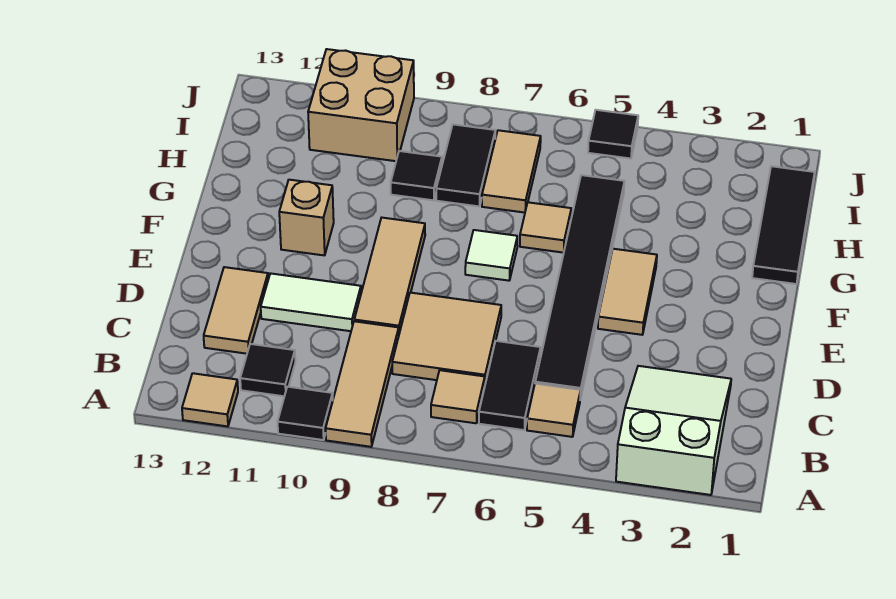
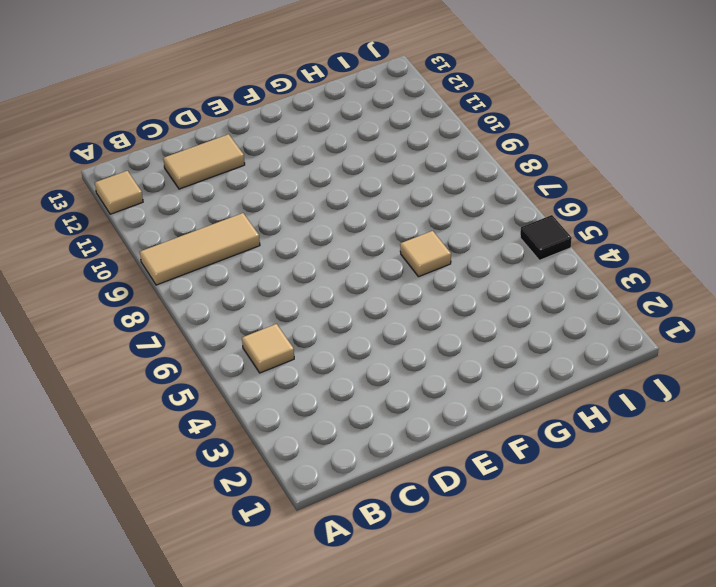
none -> white 2x3 slope [616,366,731,495]
none -> black 1x1 tile [278,387,333,440]
none -> black 1x2 tile [479,341,541,430]

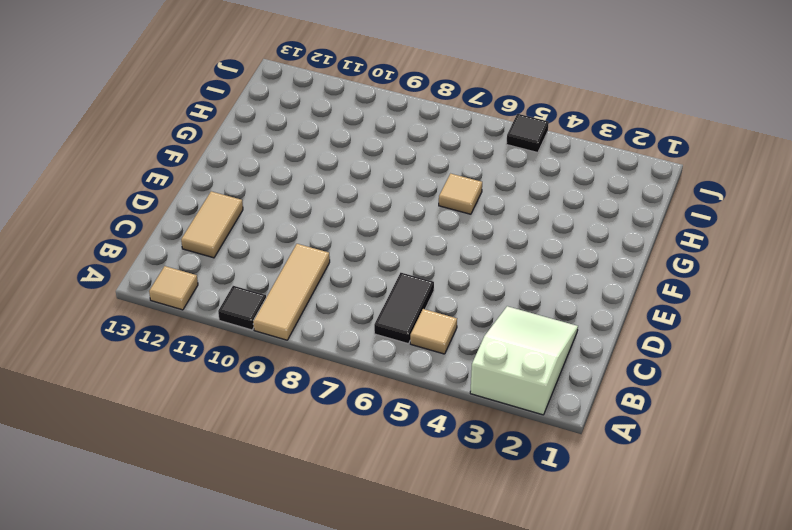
none -> tan 1x1 tile [431,370,485,423]
none -> black 1x1 tile [240,344,295,396]
none -> black 1x6 tile [535,175,625,399]

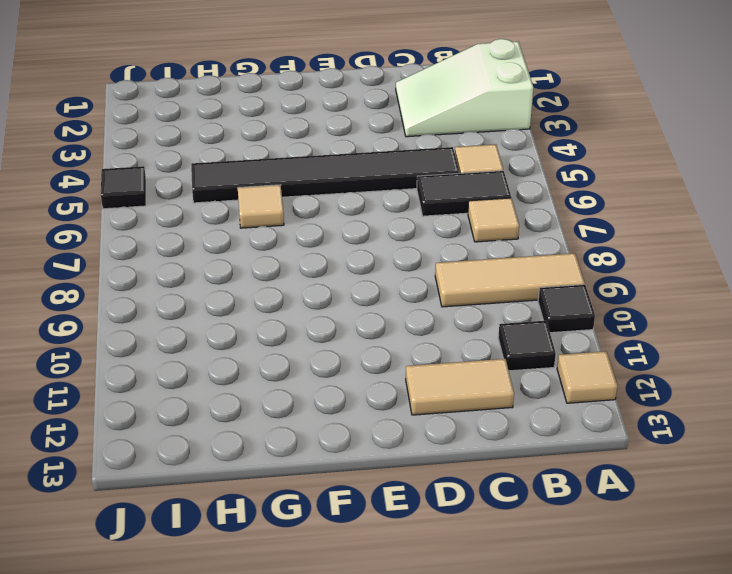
none -> tan 2x2 tile [392,293,501,384]
none -> tan 1x3 tile [354,218,425,333]
none -> white 1x2 tile [261,273,361,331]

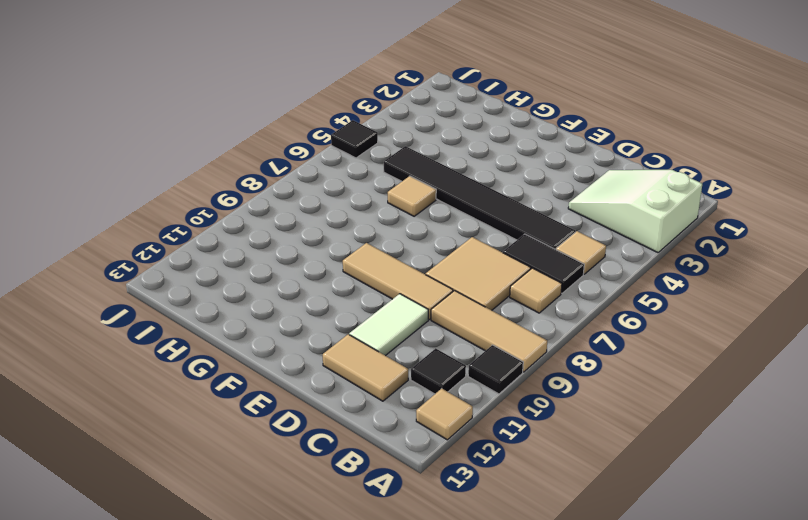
none -> tan 1x2 tile [598,249,657,335]
none -> white 1x1 tile [465,230,517,281]
none -> tan 1x1 brick [279,180,334,255]

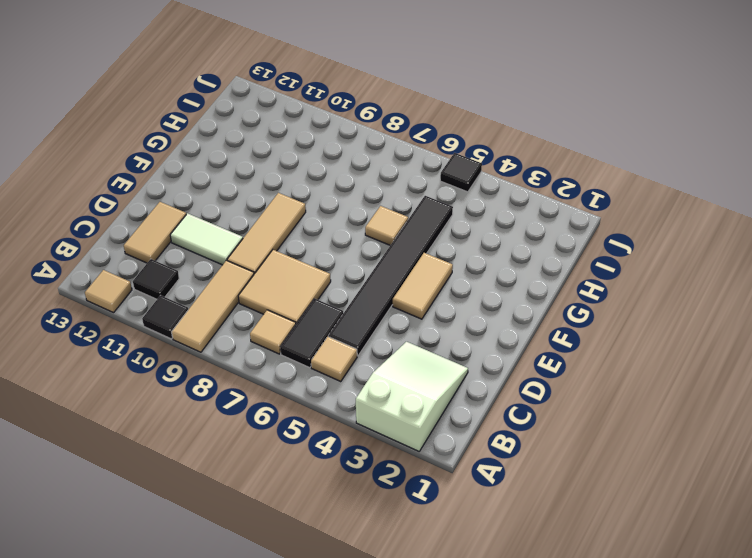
none -> white 1x1 tile [465,230,517,281]
none -> tan 1x1 brick [279,180,334,255]
none -> black 1x3 tile [752,166,815,284]

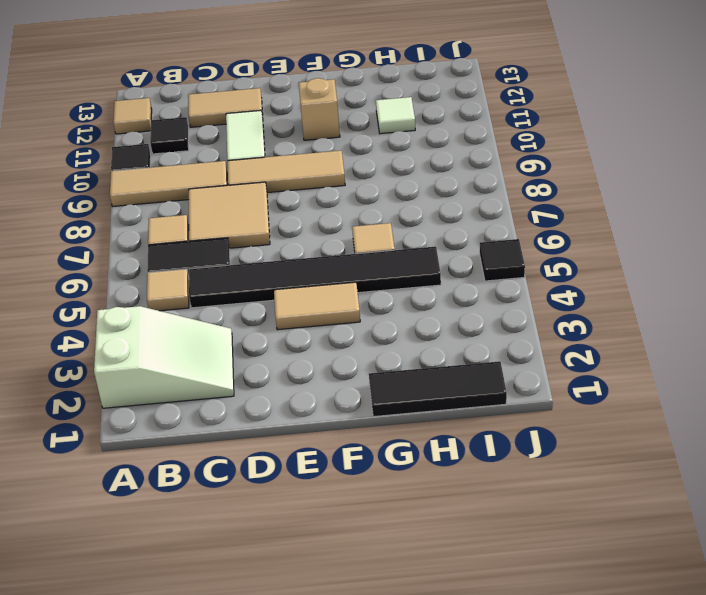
white 1x1 tile [376,97,415,134] -> white 1x1 tile moved to [465,230,517,281]
none -> tan 1x2 tile [482,130,541,213]
none -> black 1x2 tile [436,124,495,206]
none -> black 1x1 tile [391,151,442,200]

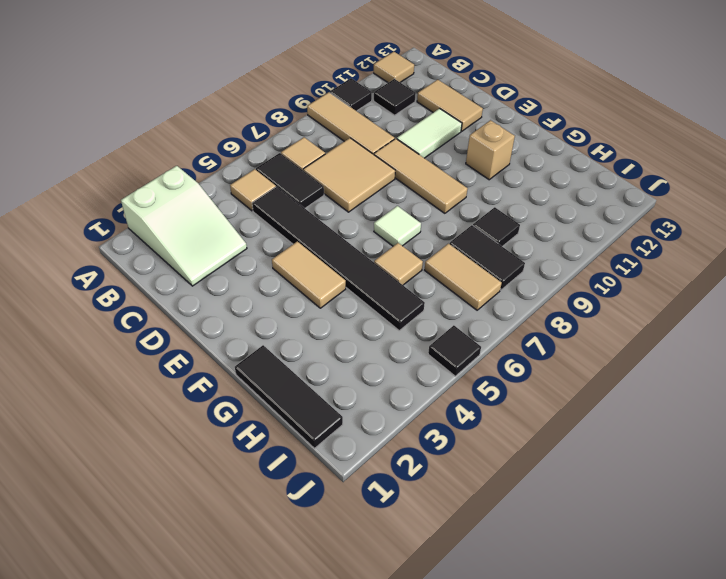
none -> tan 2x2 brick [308,49,414,161]

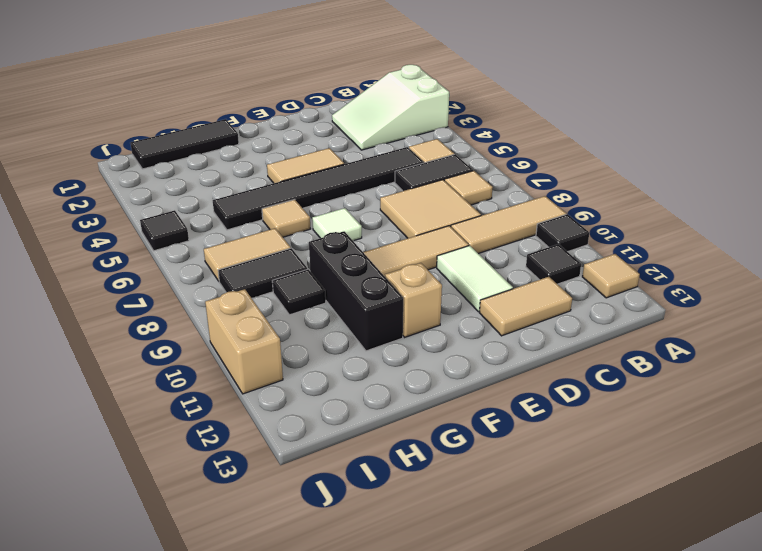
black 1x3 brick [309,231,403,351] -> none
tan 1x2 brick [205,289,283,394] -> tan 2x2 brick [308,49,414,161]

